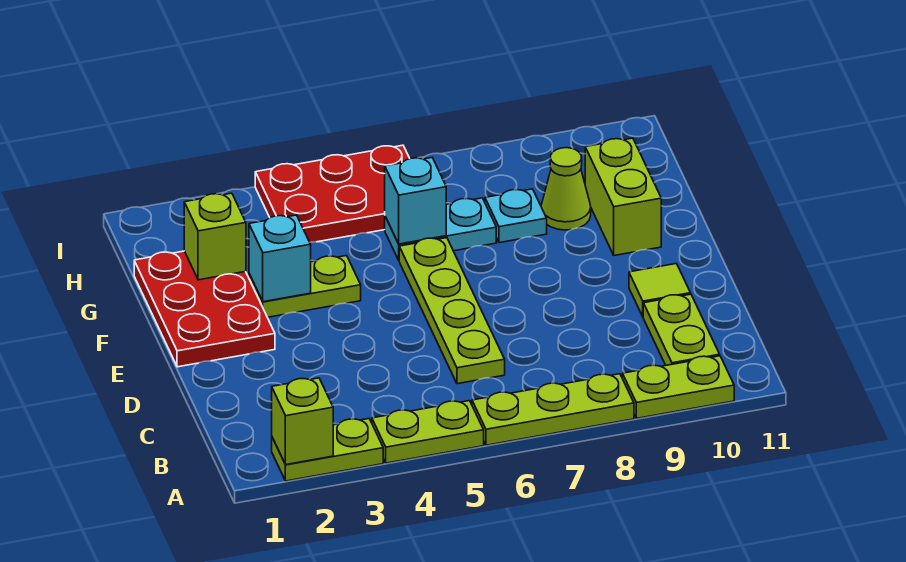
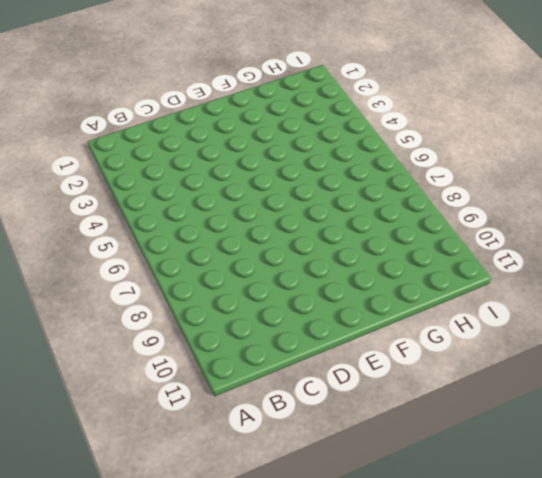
none -> lime 1x2 plate [272,419,383,481]
none -> lime 1x2 plate [372,401,484,463]
none -> lime 1x3 plate [472,374,634,445]

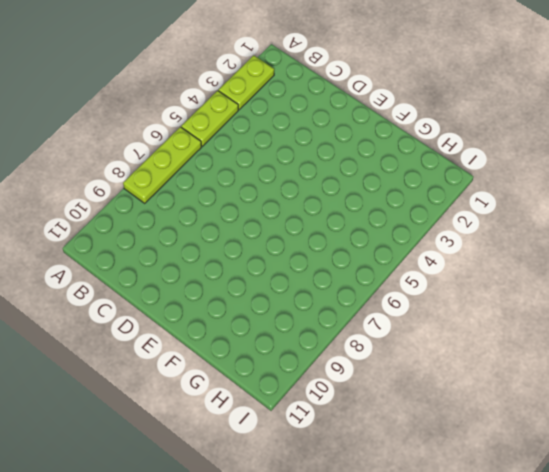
none -> lime 1x2 plate [622,356,734,418]
none -> lime 1x2 plate [643,294,720,365]
none -> lime 1x4 plate [399,238,505,384]

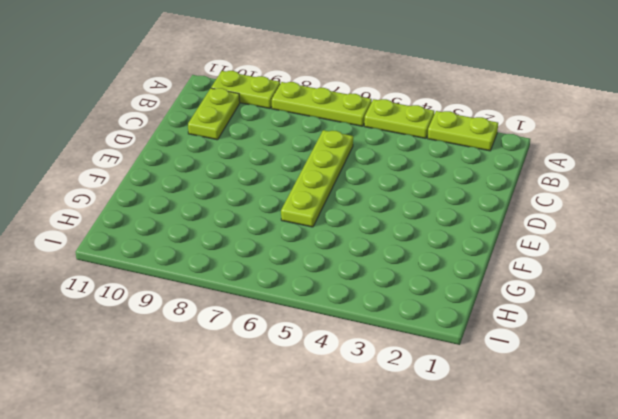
none -> lime 1x1 tile [629,264,691,316]
none -> red 2x3 plate [134,251,275,367]
none -> lime 1x2 plate [249,256,361,317]

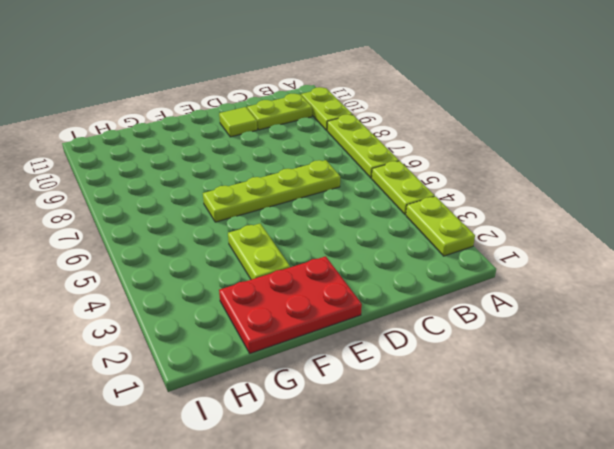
none -> lime 1x2 brick [585,138,661,256]
none -> cyan 1x2 plate [385,198,496,260]
none -> cyan 1x1 plate [485,189,547,243]

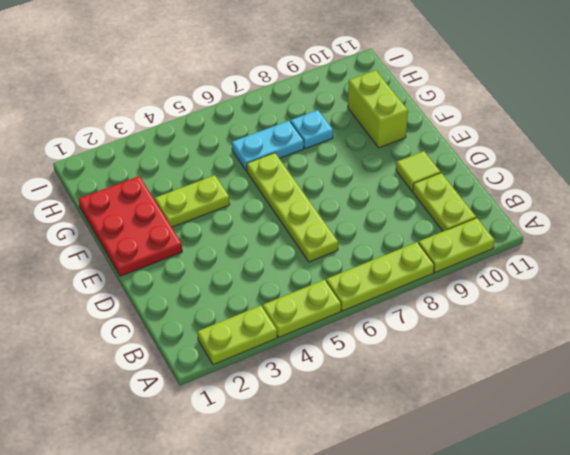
none -> lime 1x1 cone [541,148,591,230]
none -> red 2x3 plate [255,145,410,242]
none -> lime 1x1 brick [272,378,333,465]

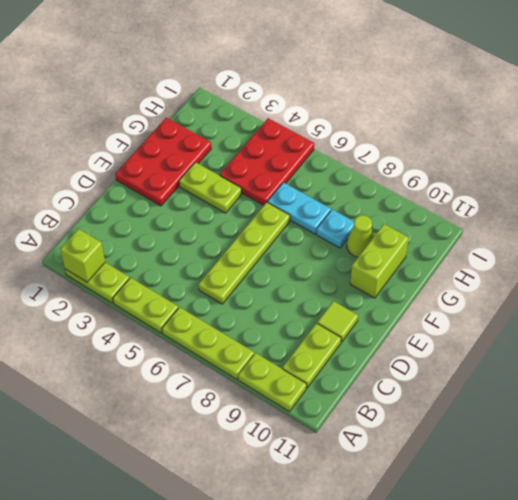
red 2x3 plate [220,118,314,205] -> red 2x3 plate turned to [255,145,410,242]
none -> cyan 1x1 brick [249,215,311,302]
none -> lime 1x1 brick [184,193,246,280]
none -> cyan 1x1 brick [385,158,446,244]

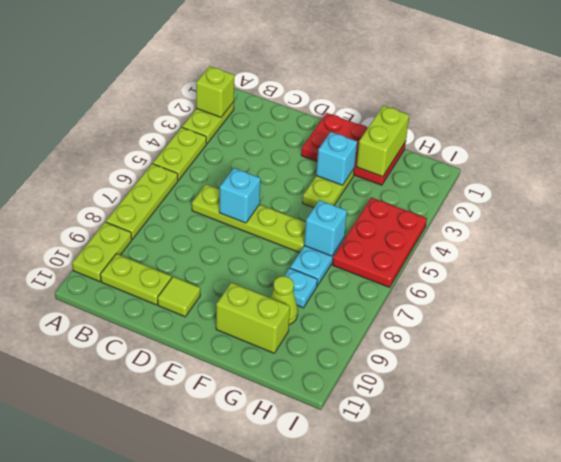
cyan 1x1 brick [219,168,261,223] -> none
lime 1x2 brick [357,106,409,177] -> lime 1x1 brick [184,193,246,280]

